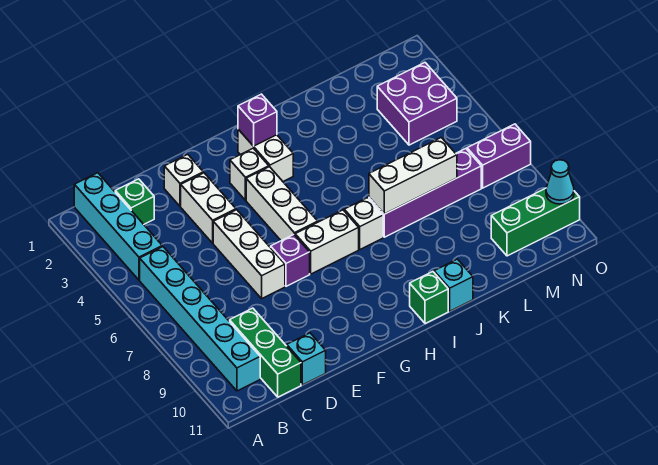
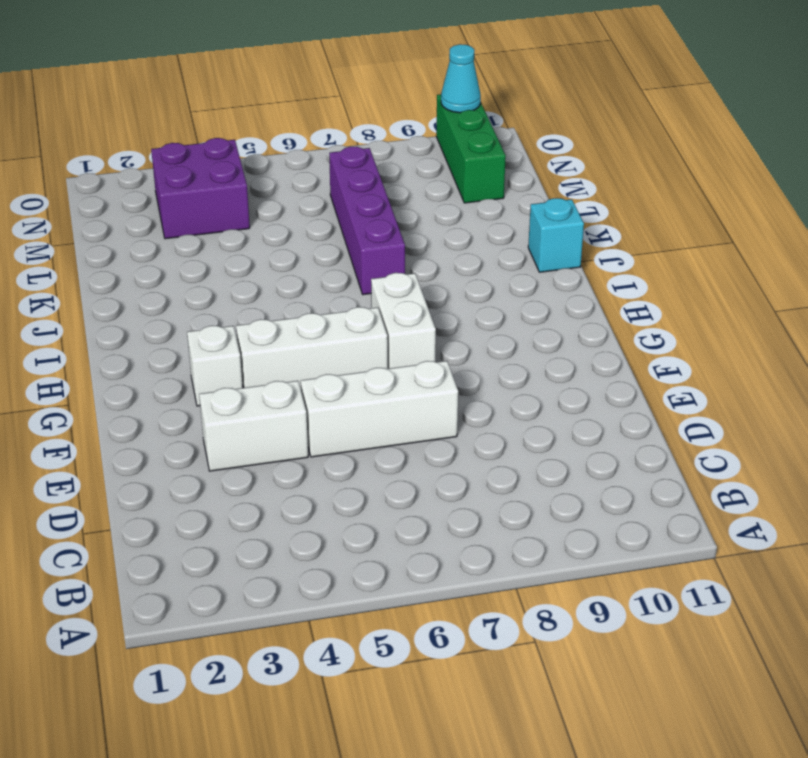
none -> cyan 1x4 brick [74,173,162,280]
none -> cyan 1x6 brick [140,247,260,391]
none -> green 1x1 brick [115,179,154,224]

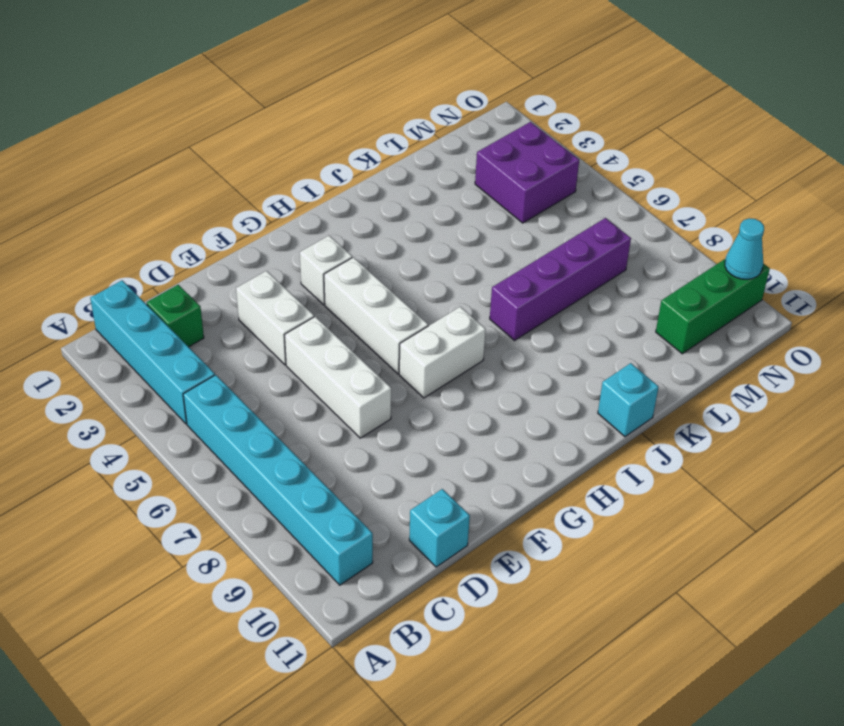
none -> green 1x3 brick [230,308,301,397]
none -> white 1x1 brick [164,154,203,206]
none -> purple 1x1 brick [271,235,310,286]

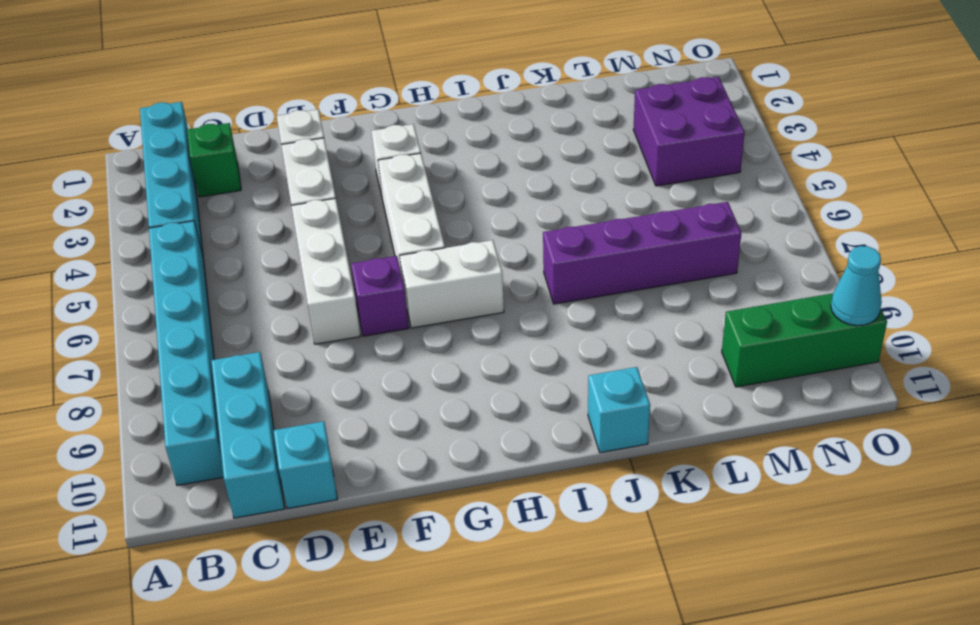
cyan 1x3 brick [211,352,285,518] -> green 1x3 brick [230,308,301,397]
none -> white 1x2 brick [238,129,293,181]
none -> white 1x1 brick [344,198,383,249]
none -> green 1x1 brick [410,272,448,324]

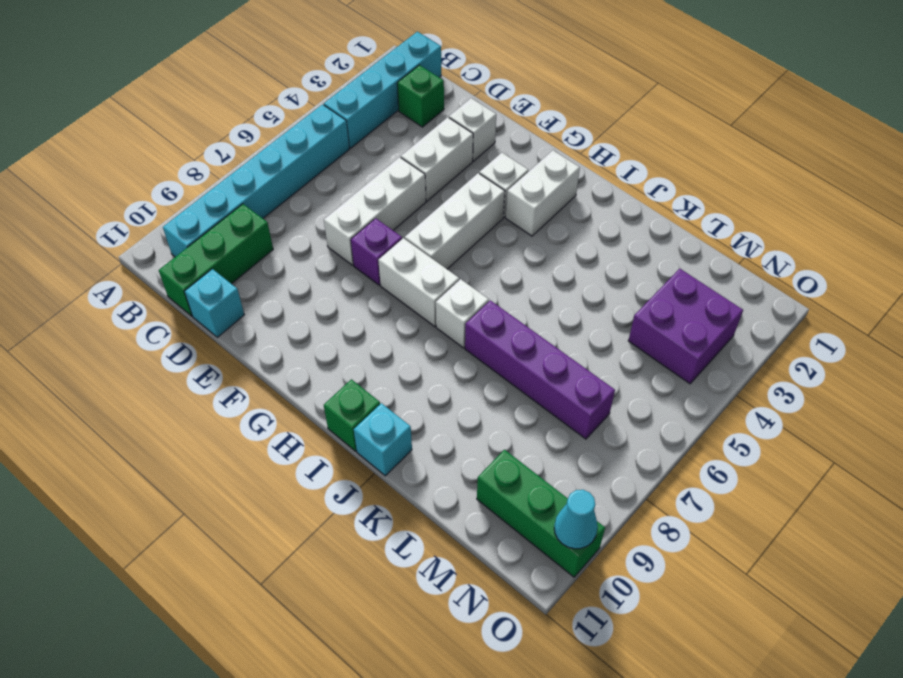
none -> purple 1x2 brick [467,124,531,188]
none -> purple 1x1 brick [238,94,277,146]
none -> white 1x3 brick [369,138,457,214]

